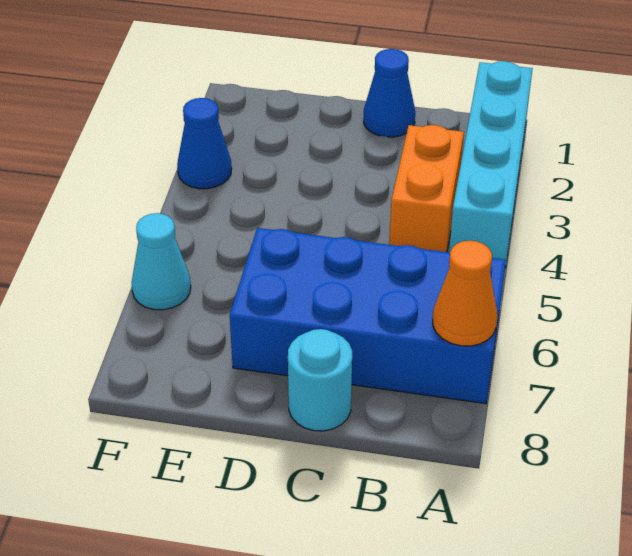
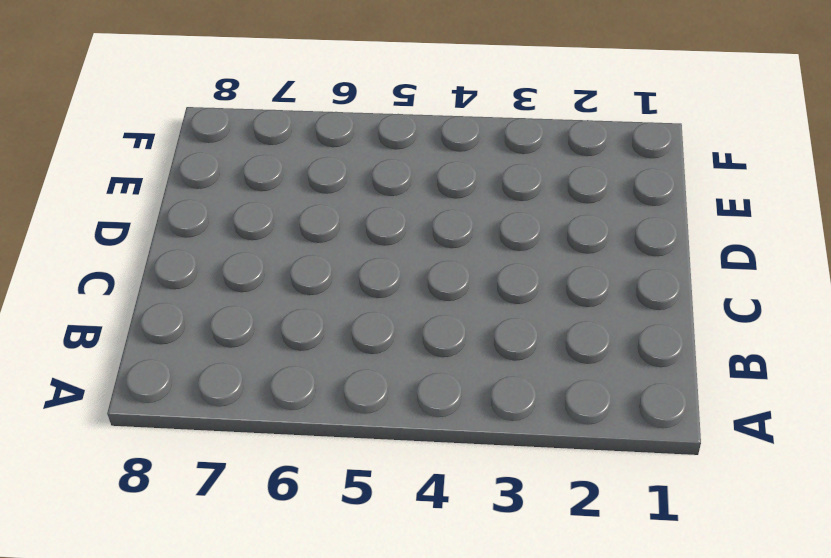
none -> cyan 1x4 brick [449,61,533,268]
none -> blue 2x4 brick [230,228,506,404]

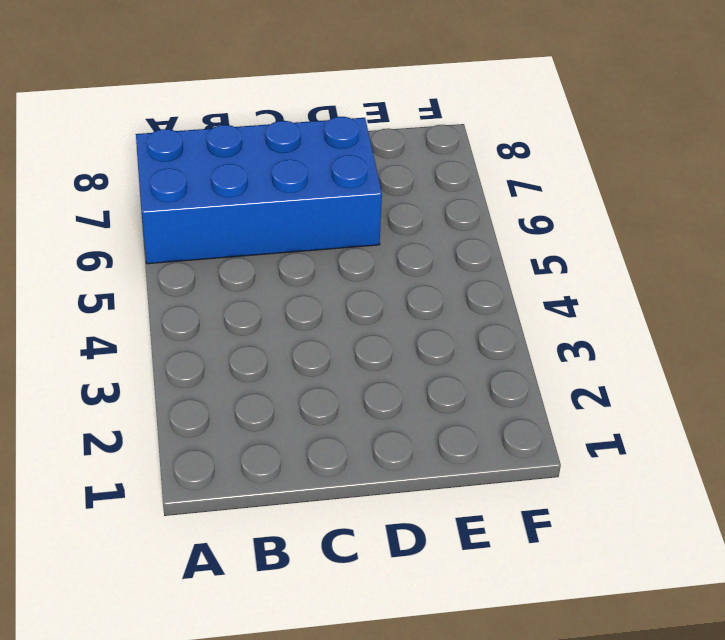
none -> cyan 1x4 brick [449,61,533,268]
none -> orange 1x2 brick [389,125,464,252]

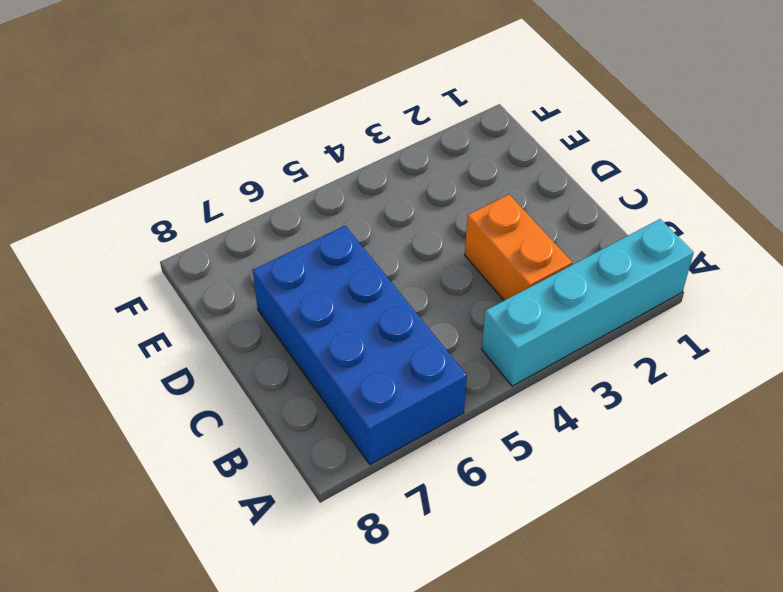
orange 1x2 brick [465,195,572,301] -> orange 1x2 brick turned to [389,125,464,252]
none -> blue 1x1 cone [364,49,415,137]
none -> cyan 1x1 round brick [288,329,352,431]

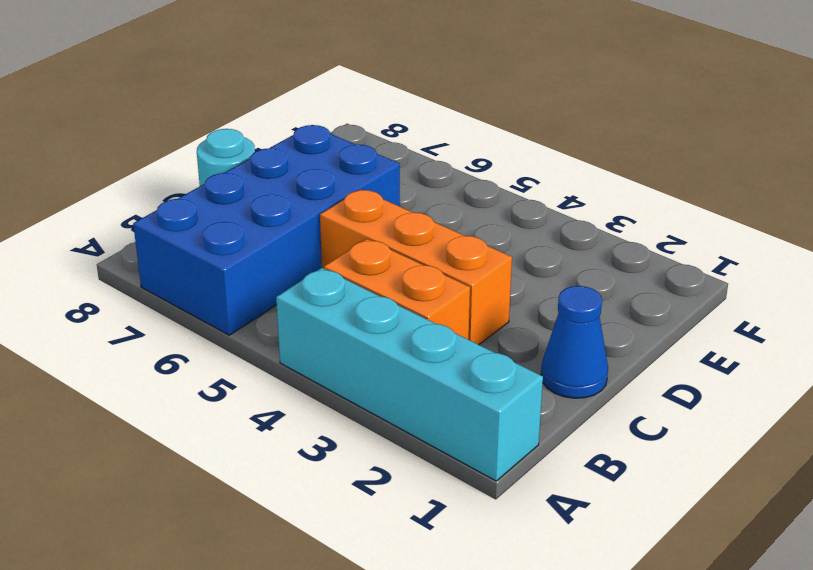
orange 1x3 brick [320,190,512,345] -> none
none -> blue 1x1 cone [177,98,232,189]
none -> cyan 1x1 cone [132,213,191,310]

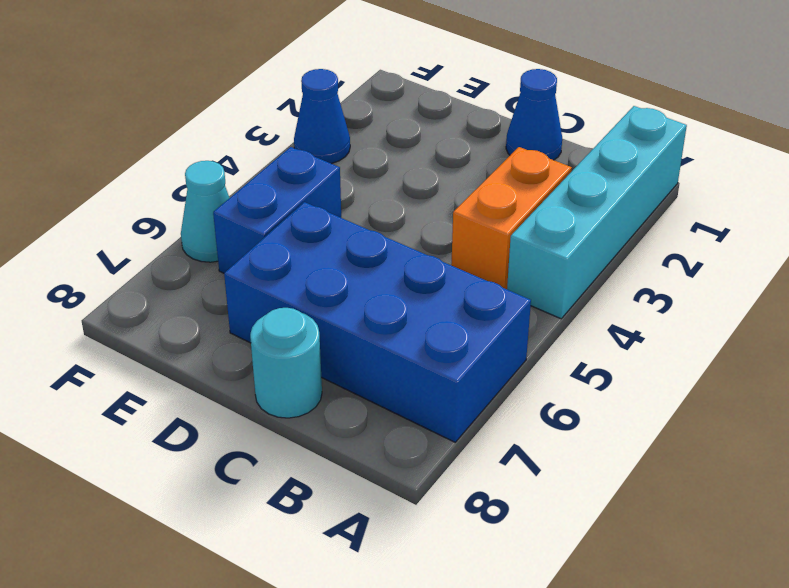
blue 1x2 brick [213,147,341,273] -> none
none -> orange 1x1 cone [433,241,497,346]

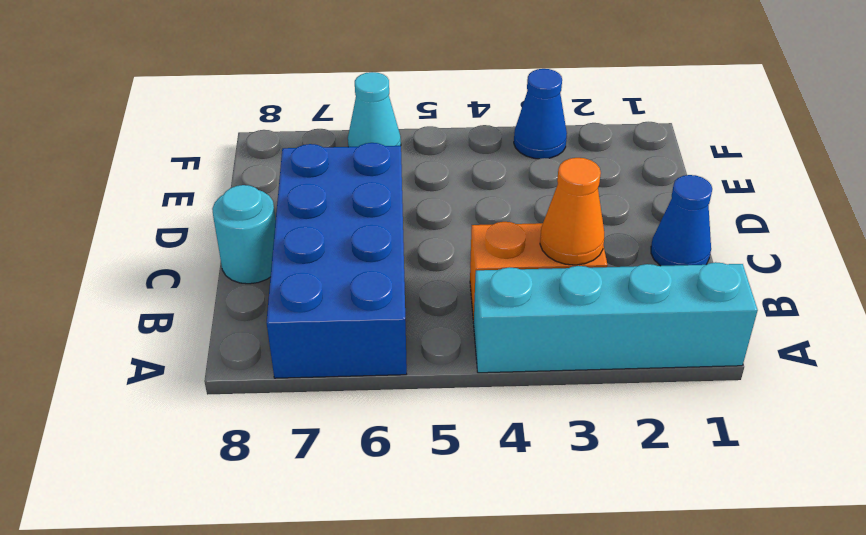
orange 1x1 cone [540,158,604,265] -> orange 1x1 cone moved to [433,241,497,346]

